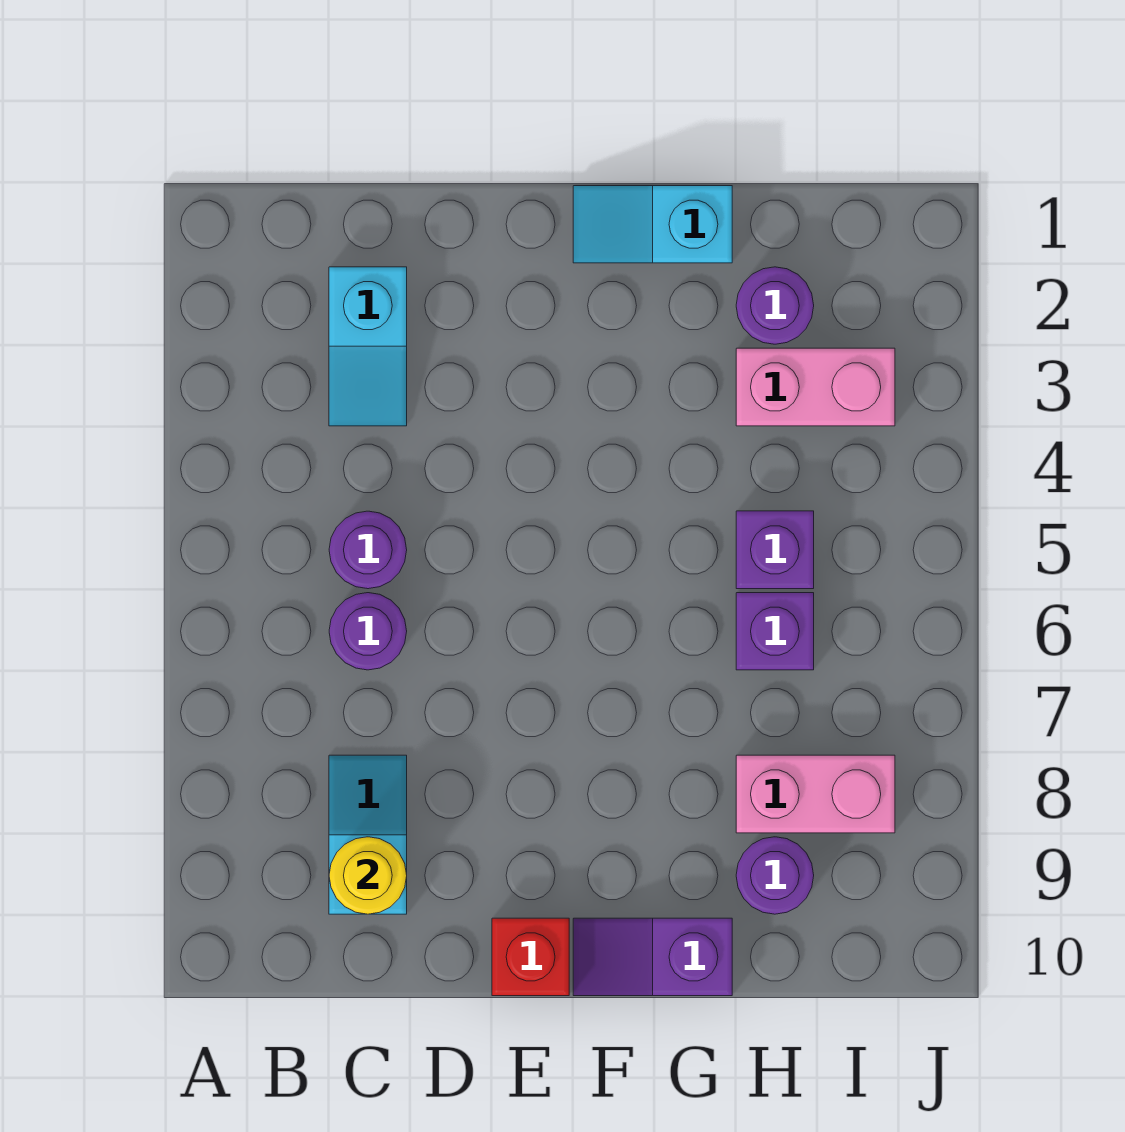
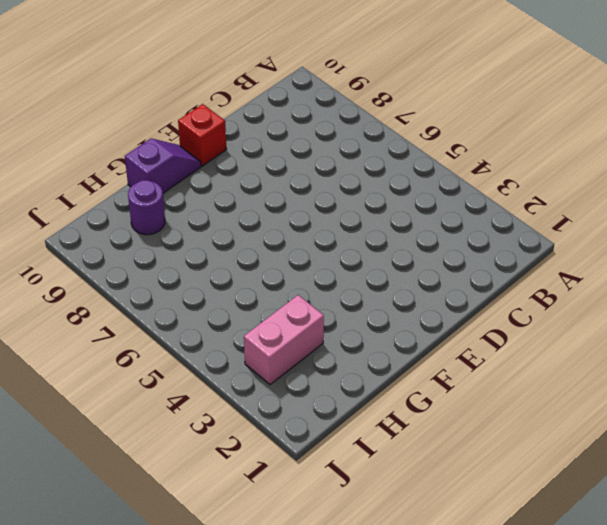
none -> cyan 1x2 slope [329,267,407,426]
none -> purple 1x1 round brick [329,511,407,589]
none -> purple 1x1 round brick [329,593,407,670]

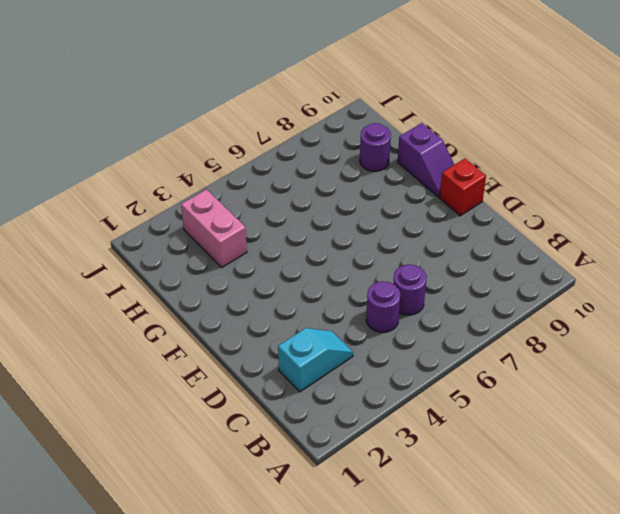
none -> cyan 1x2 slope [329,755,407,914]
none -> cyan 1x2 slope [573,186,732,263]
none -> purple 1x1 round brick [736,267,814,344]

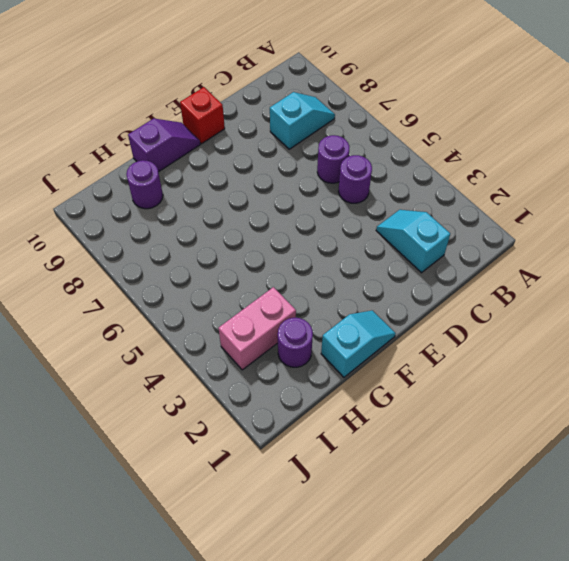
cyan 1x2 slope [270,92,335,149] -> cyan 1x2 slope turned to [329,755,407,914]
none -> purple 1x1 brick [736,511,814,589]
none -> purple 1x1 brick [736,593,814,670]
none -> pink 1x2 brick [736,755,895,833]

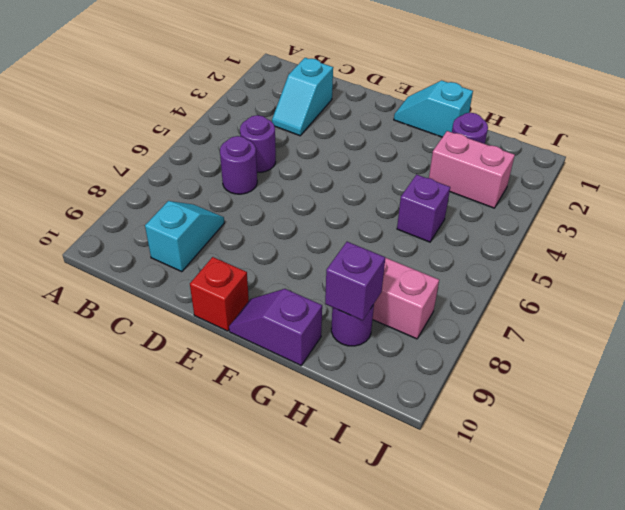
purple 1x1 brick [325,242,385,320] -> purple 1x1 brick moved to [736,593,814,670]
none -> yellow 1x1 round brick [329,837,407,914]

